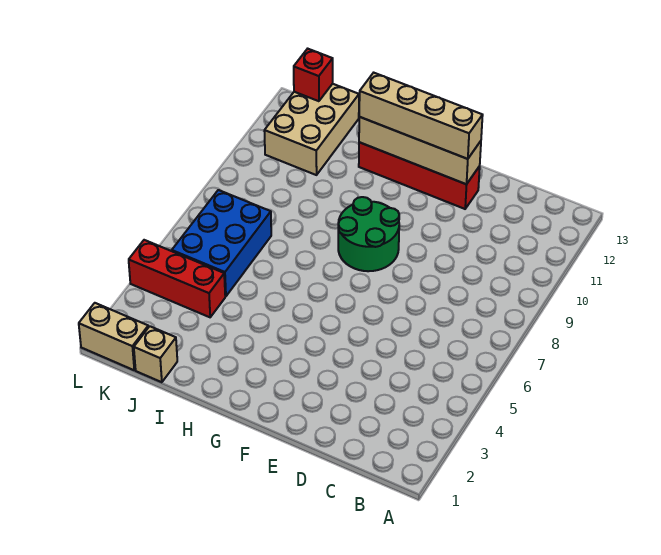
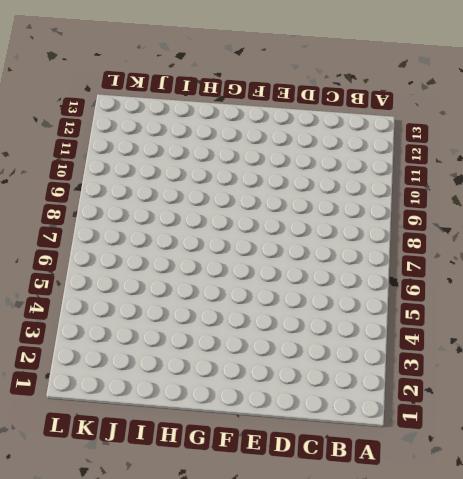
none -> red 1x4 brick [359,142,480,209]
none -> green 2x2 round brick [338,197,399,271]

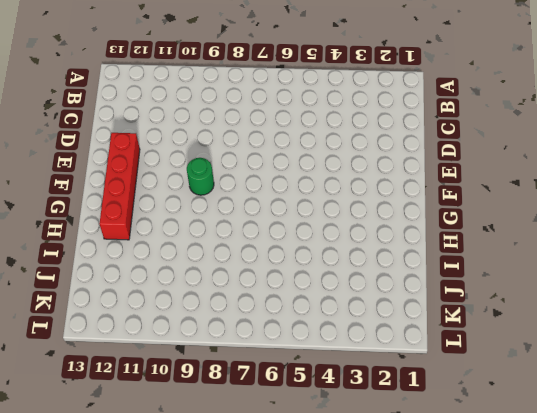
green 1x1 round brick [187,158,214,195] -> green 2x2 round brick [338,197,399,271]
none -> tan 1x1 brick [134,326,177,382]
none -> red 1x3 brick [129,240,225,317]

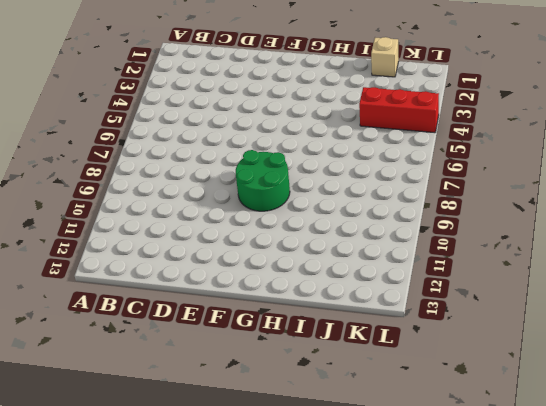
none -> red 1x4 brick [359,142,480,209]
none -> blue 2x3 brick [172,190,271,296]

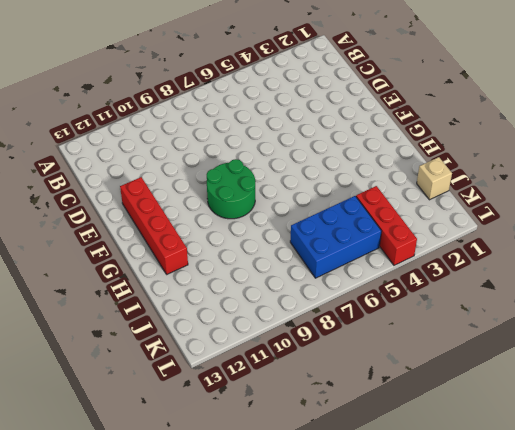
none -> tan 2x3 brick [264,84,359,175]
none -> tan 1x2 brick [79,303,148,370]

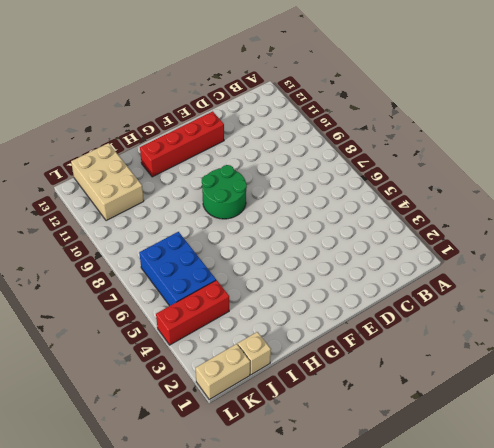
none -> tan 1x4 brick [359,117,481,184]
none -> red 1x1 brick [294,49,333,101]

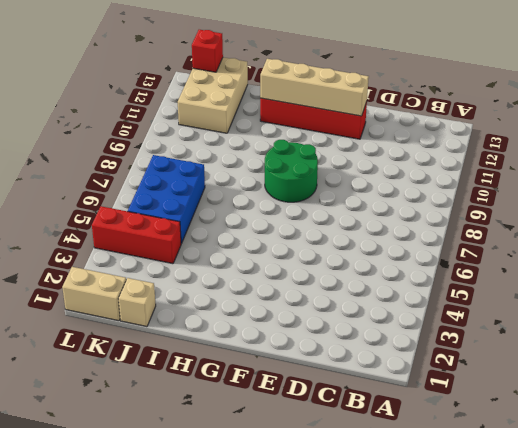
none -> tan 1x4 brick [359,73,483,159]

